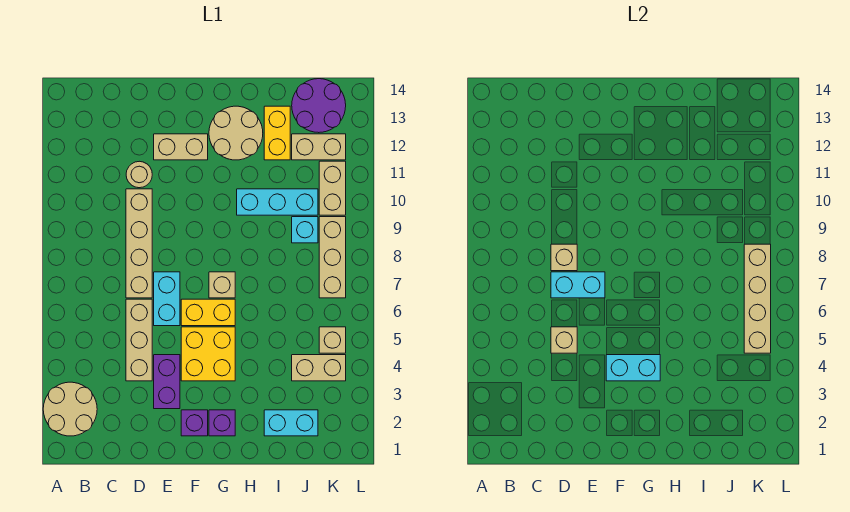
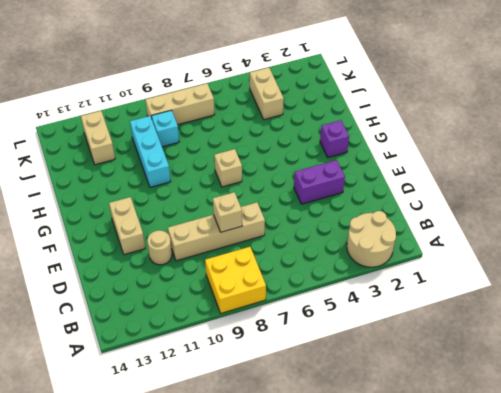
yellow 2x2 brick [205,247,266,313] -> yellow 2x2 brick moved to [181,327,235,381]
none -> tan 1x3 brick [126,299,152,381]
none -> cyan 1x2 brick [154,272,180,326]
none -> purple 1x1 brick [181,410,208,436]

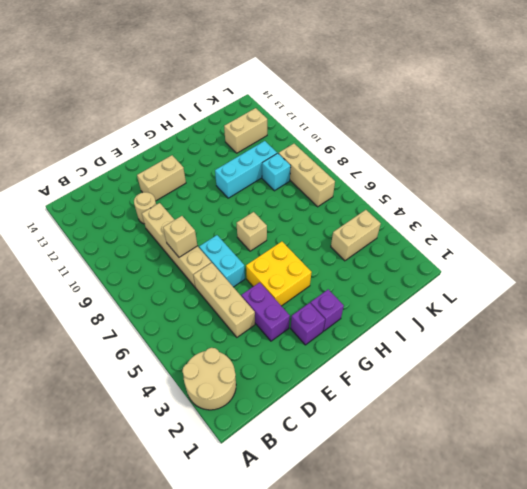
none -> yellow 1x2 brick [181,299,235,326]
none -> tan 2x2 round brick [209,106,263,160]
none -> cyan 1x2 brick [264,410,318,436]

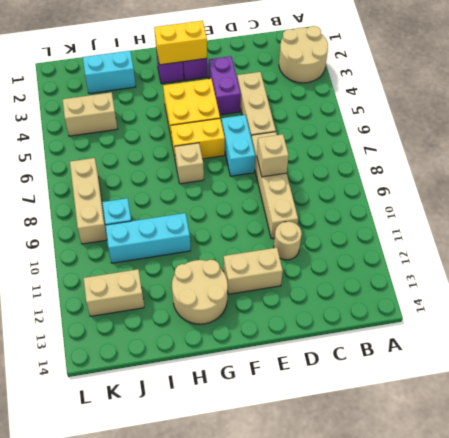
yellow 1x2 brick [154,21,207,65] -> yellow 1x2 brick turned to [264,106,290,160]
none -> purple 2x2 round brick [292,79,346,133]
none -> tan 1x1 brick [319,327,346,353]
none -> tan 1x2 brick [319,161,346,215]

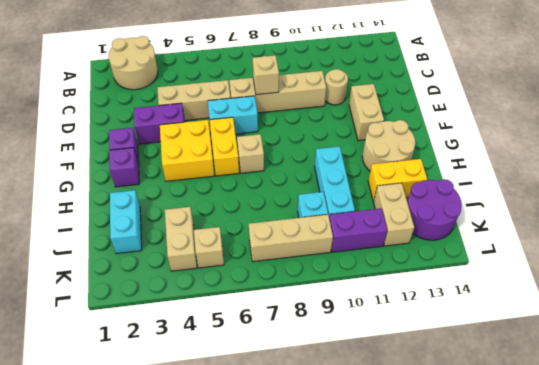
purple 1x2 brick [329,208,387,252] -> tan 1x2 brick [319,161,346,215]
none -> tan 1x1 brick [551,327,577,353]
none -> cyan 1x2 brick [551,272,605,298]
none -> cyan 1x2 brick [606,355,660,381]

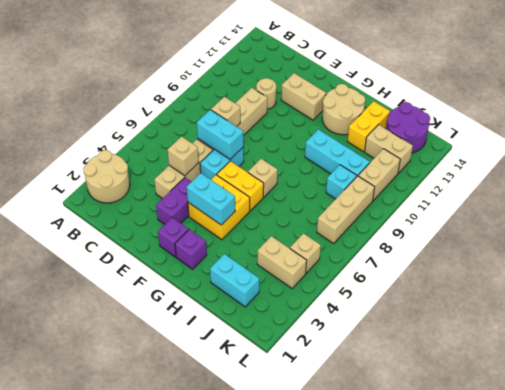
none -> tan 1x4 brick [744,244,771,353]

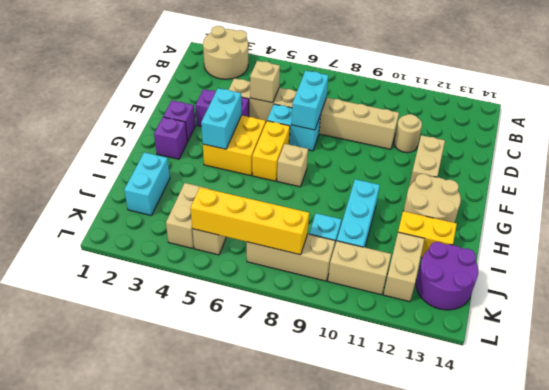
yellow 1x4 brick [191,187,309,255] -> tan 1x4 brick [744,244,771,353]
none -> tan 1x1 brick [551,244,577,271]

